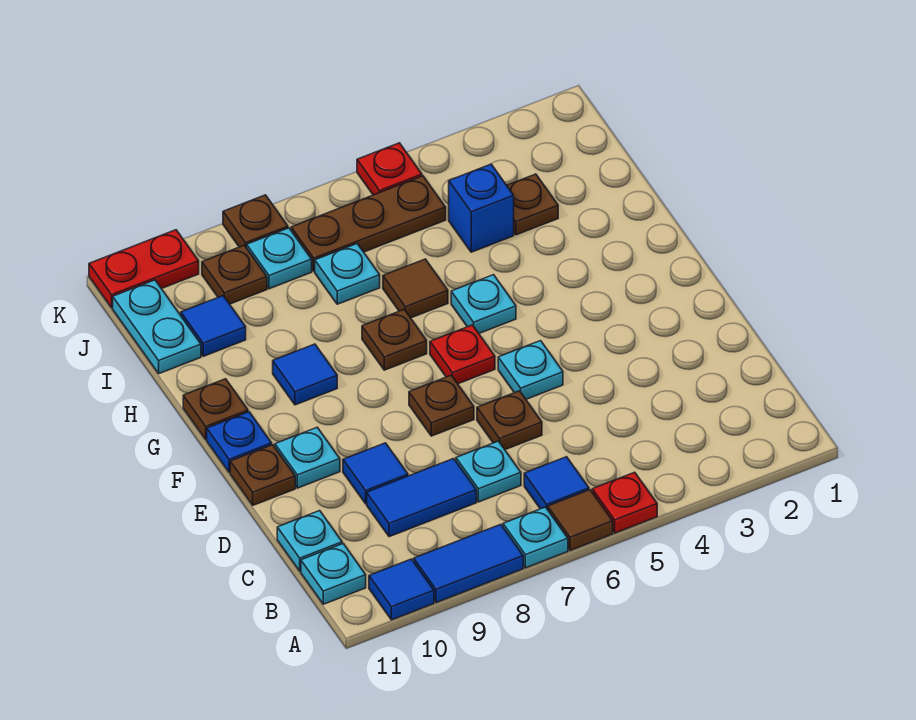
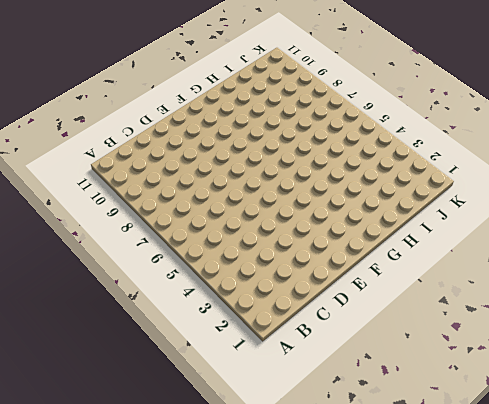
none -> red 1x1 plate [592,472,657,533]
none -> brown 1x1 tile [548,490,613,551]
none -> cyan 1x1 plate [503,507,568,568]
none -> blue 1x2 tile [414,524,523,603]

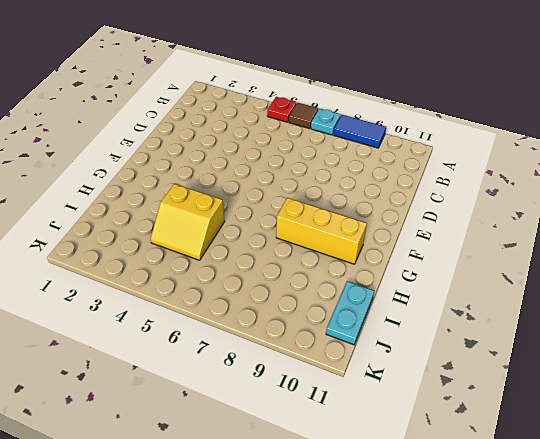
yellow 1x3 brick [276,198,367,264] -> blue 1x1 tile [273,344,337,405]
yellow 2x2 slope [150,184,225,260] -> blue 1x1 brick [449,164,514,252]
none -> blue 1x1 tile [369,559,434,620]
none -> blue 1x1 tile [524,457,589,509]
none -> cyan 1x1 plate [301,544,366,604]
none -> cyan 1x1 plate [456,441,521,502]

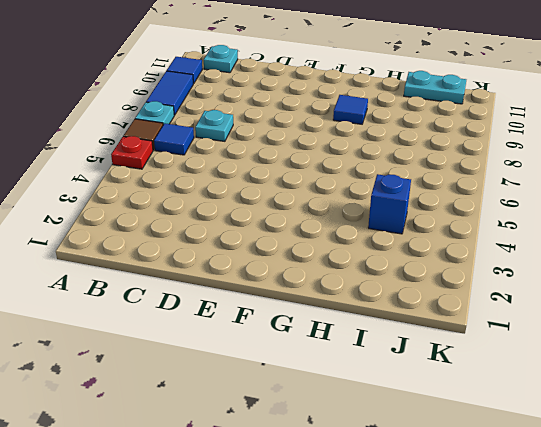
none -> blue 1x2 tile [367,459,476,537]
none -> cyan 1x1 plate [277,511,342,571]
none -> brown 1x1 plate [477,391,542,450]
none -> blue 1x1 tile [343,443,408,504]

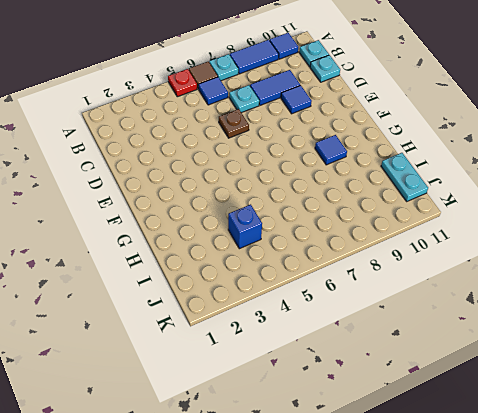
none -> cyan 1x1 plate [498,341,563,399]
none -> brown 1x1 plate [409,375,474,436]
none -> cyan 1x1 plate [275,427,340,488]
none -> brown 1x1 plate [230,445,295,505]

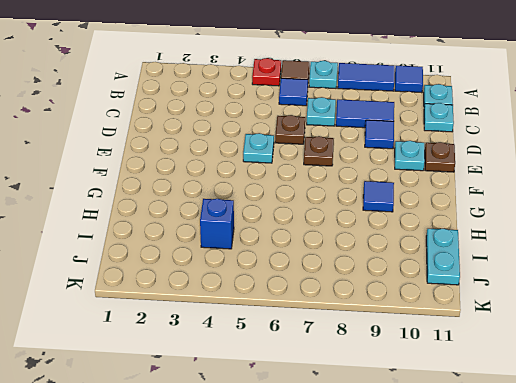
none -> red 1x1 plate [430,325,495,384]
none -> blue 1x1 plate [207,412,272,473]
none -> cyan 1x1 plate [451,275,516,333]
none -> brown 1x1 plate [362,310,427,370]

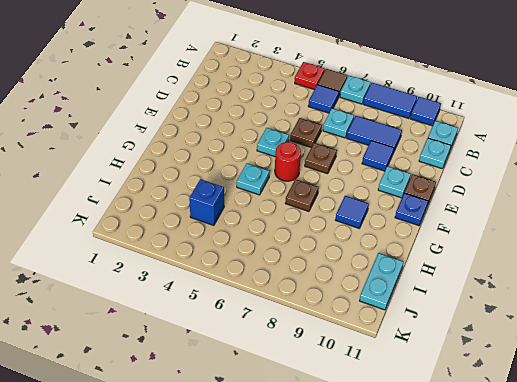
red 1x1 round brick [275,142,301,181] -> red 1x1 plate [430,325,495,384]
none -> brown 1x1 plate [183,379,248,439]
none -> brown 1x1 tile [383,259,448,318]
none -> brown 1x1 plate [507,174,558,235]
none -> cyan 1x1 plate [315,244,380,304]

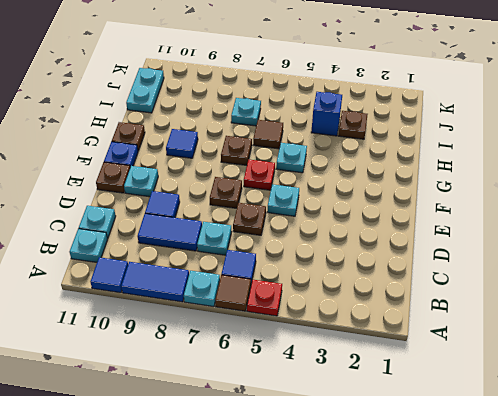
none -> blue 1x1 tile [181,296,246,356]
none -> brown 1x3 plate [291,176,446,271]
none -> cyan 1x1 plate [247,228,312,289]
none -> brown 1x1 plate [202,245,267,304]

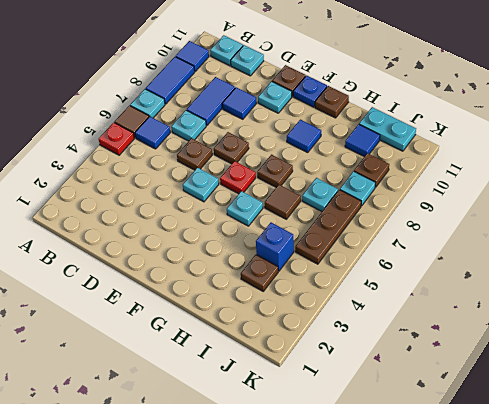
none -> red 1x1 plate [357,143,422,195]
none -> brown 1x1 plate [223,195,288,248]
none -> red 1x2 plate [89,230,199,308]

